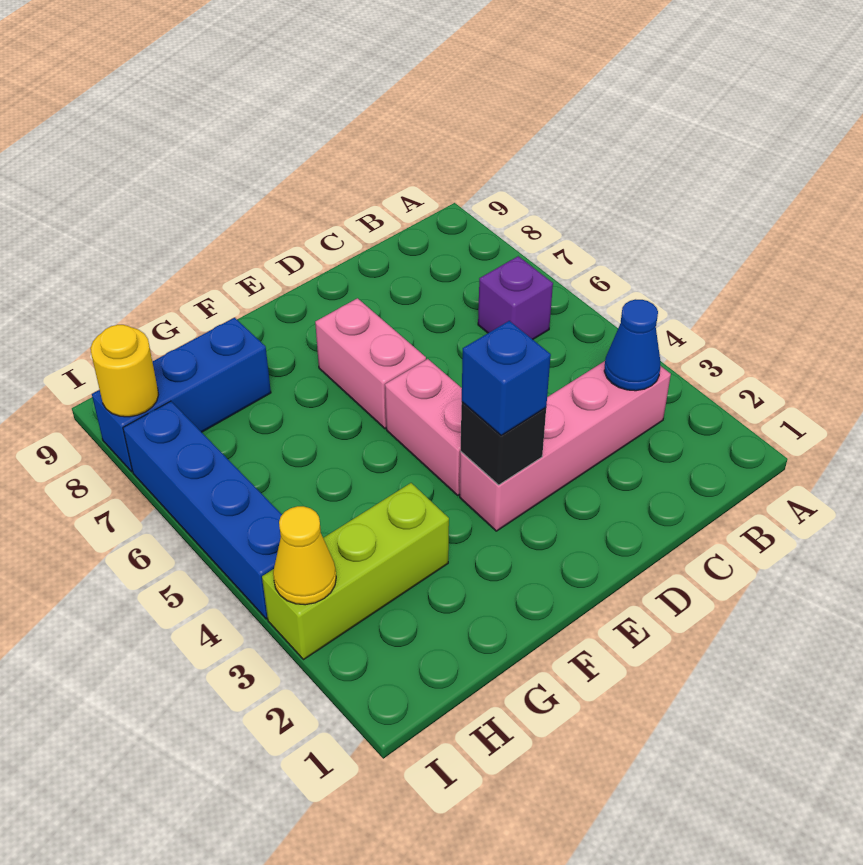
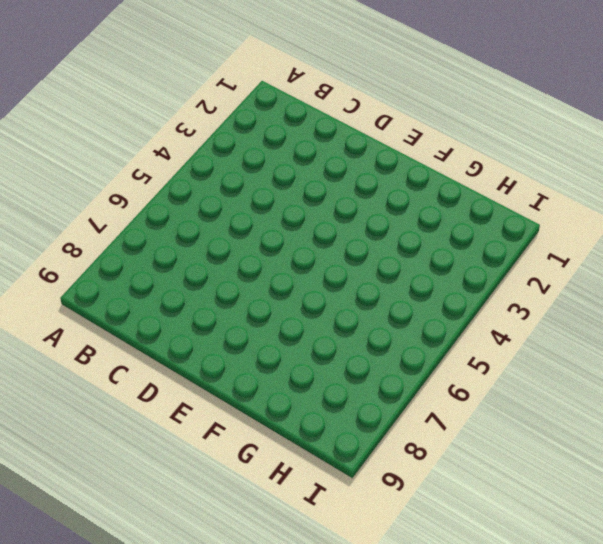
none -> pink 1x4 brick [460,361,671,531]
none -> purple 1x1 brick [478,256,553,339]
none -> pink 1x2 brick [385,359,462,495]

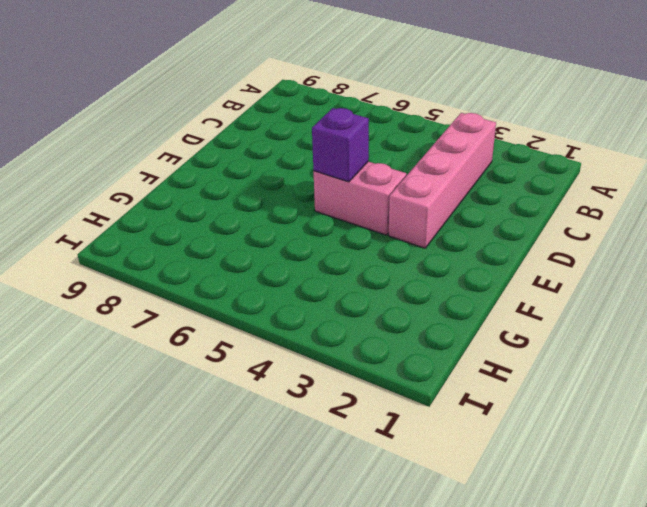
purple 1x1 brick [312,108,369,182] -> purple 1x1 brick moved to [478,256,553,339]
none -> pink 1x2 brick [315,298,426,429]
none -> lime 1x3 brick [262,483,449,660]
none -> blue 1x3 brick [92,318,271,472]

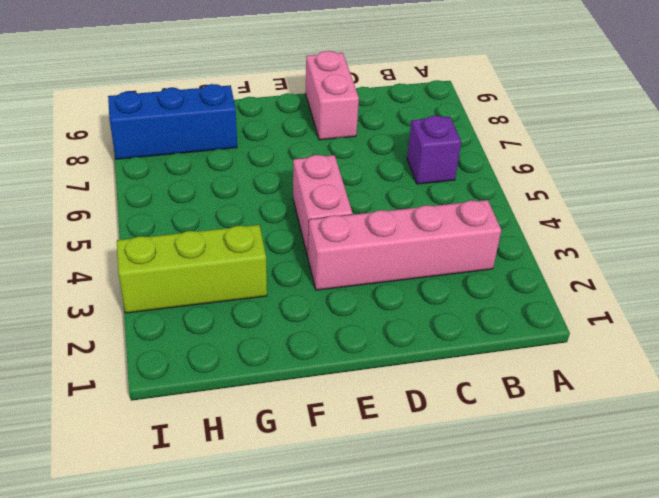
pink 1x2 brick [306,51,359,140] -> pink 1x2 brick moved to [315,298,426,429]
none -> blue 1x4 brick [123,401,282,619]
none -> blue 1x1 cone [604,299,660,391]
none -> black 1x1 brick [461,402,546,485]

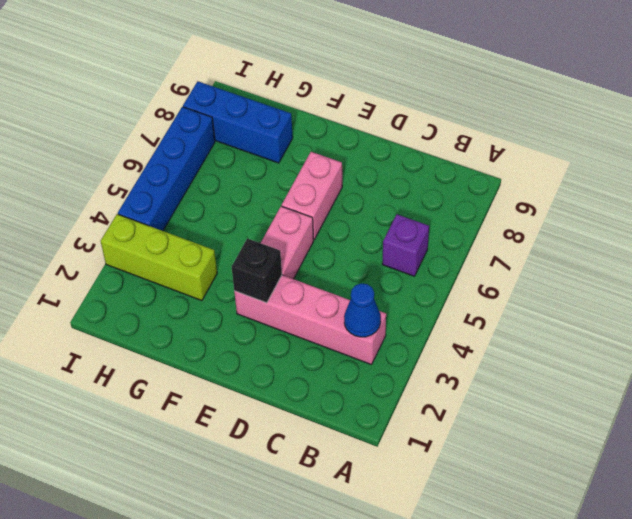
none -> yellow 1x1 cone [273,506,336,605]
none -> yellow 1x1 round brick [91,325,158,417]
none -> blue 1x1 brick [462,321,551,435]

